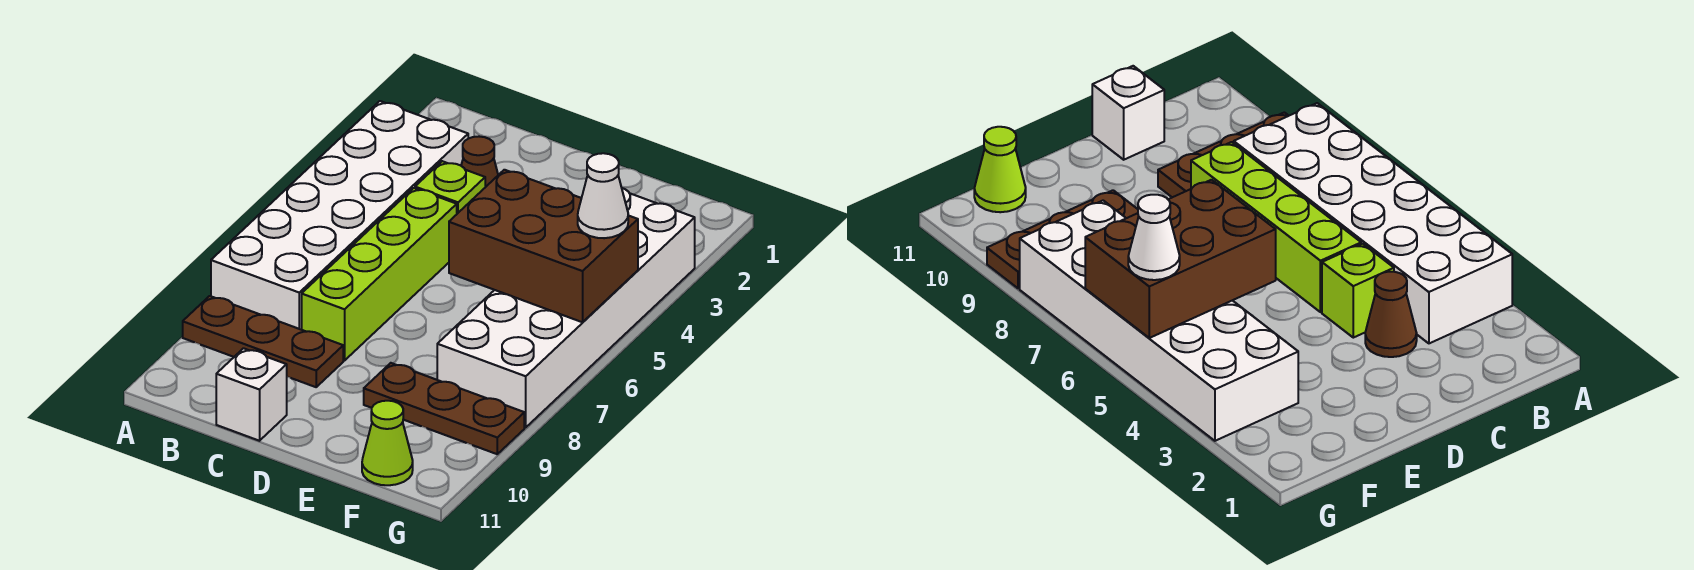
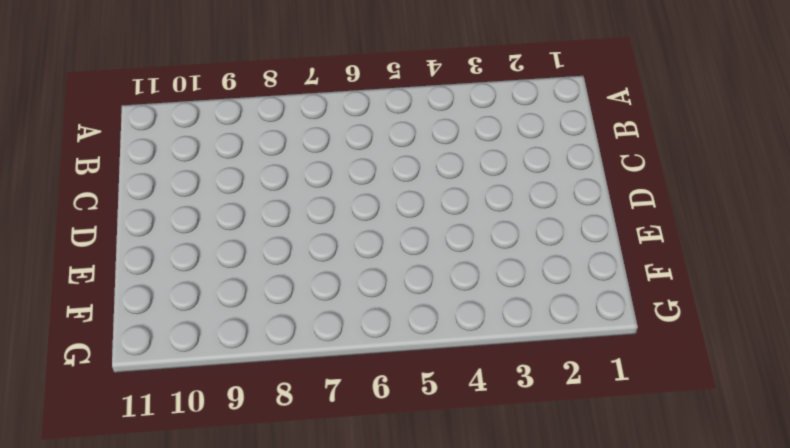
none -> white 2x6 brick [211,101,468,330]
none -> brown 1x3 plate [183,296,343,387]

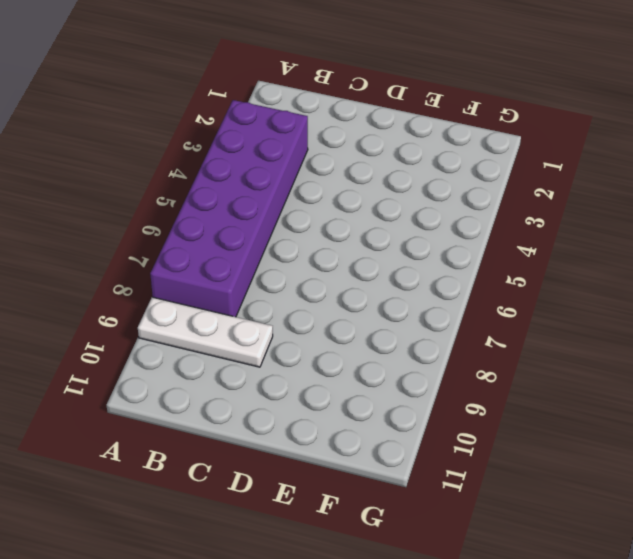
purple 2x6 brick [150,100,308,317] -> white 2x6 brick [211,101,468,330]
white 1x3 plate [138,297,273,367] -> brown 1x3 plate [183,296,343,387]
none -> brown 1x1 cone [461,137,498,187]
none -> lime 1x1 brick [415,161,485,214]

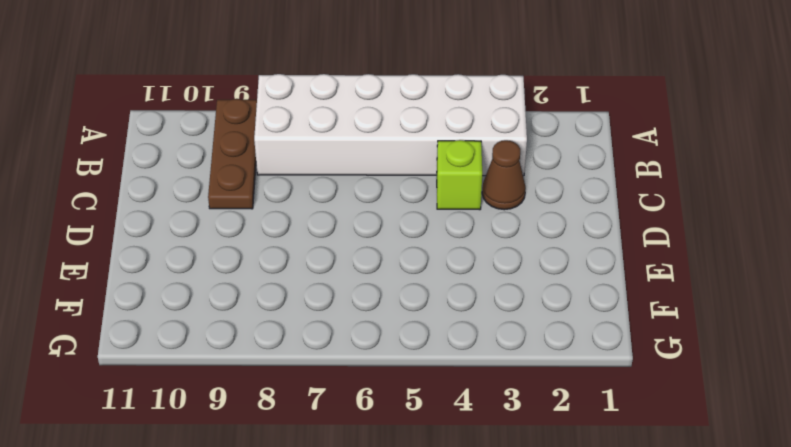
none -> lime 1x4 brick [302,188,457,361]
none -> white 1x1 brick [216,348,287,441]

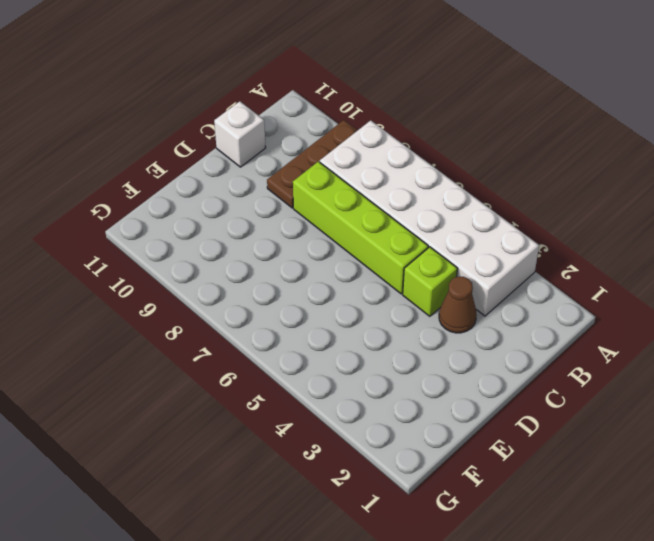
none -> brown 1x3 plate [364,363,524,454]
none -> white 2x6 brick [437,188,695,427]

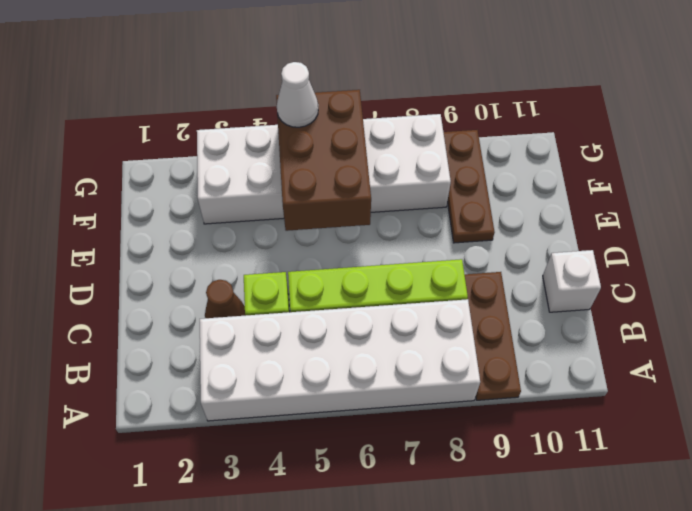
none -> lime 1x1 cone [362,401,413,485]

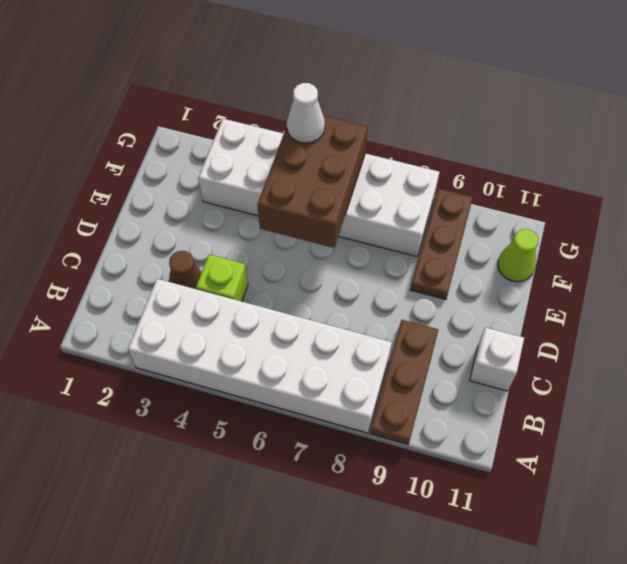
none -> lime 1x4 brick [302,188,457,361]

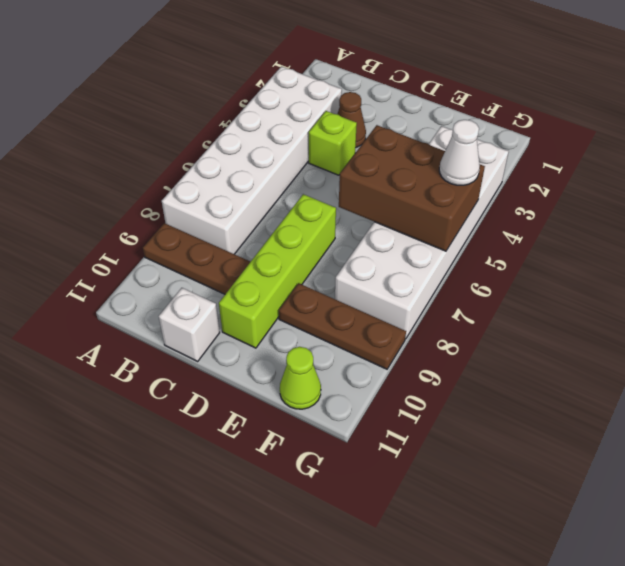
lime 1x4 brick [219,194,336,348] -> lime 1x4 brick moved to [302,188,457,361]

